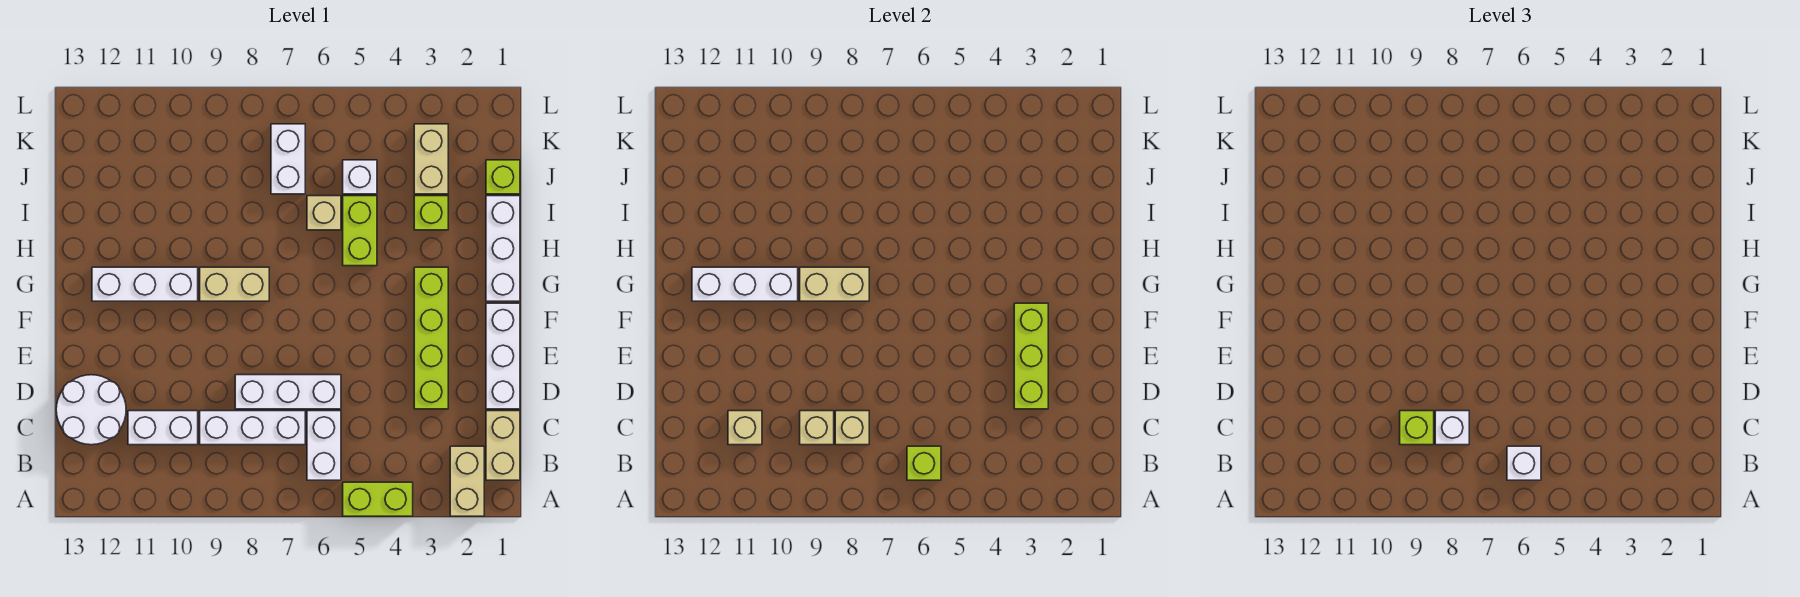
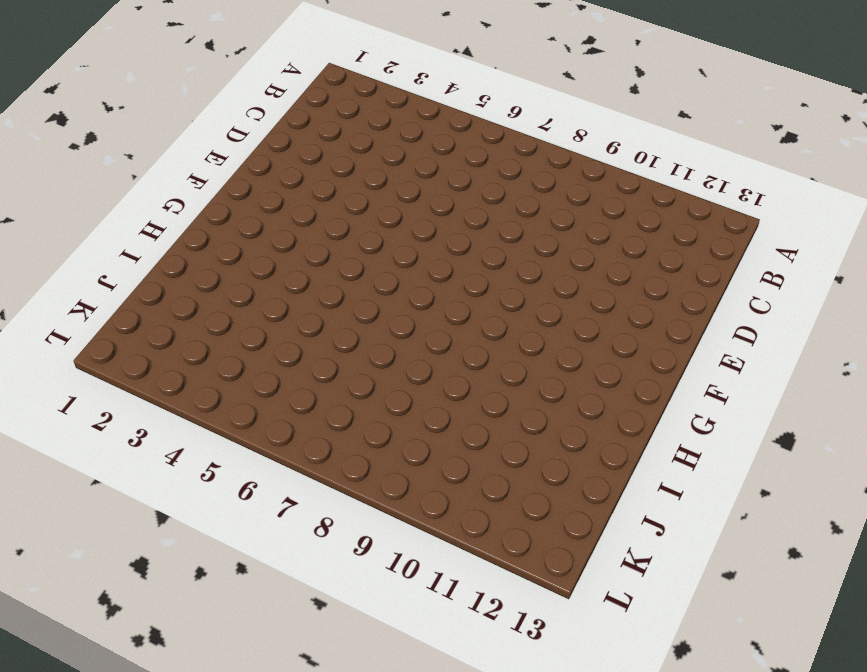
none -> tan 1x2 brick [450,446,484,516]
none -> lime 1x2 brick [343,482,413,516]
none -> tan 1x2 brick [486,411,520,480]
none -> white 1x2 brick [307,411,341,480]

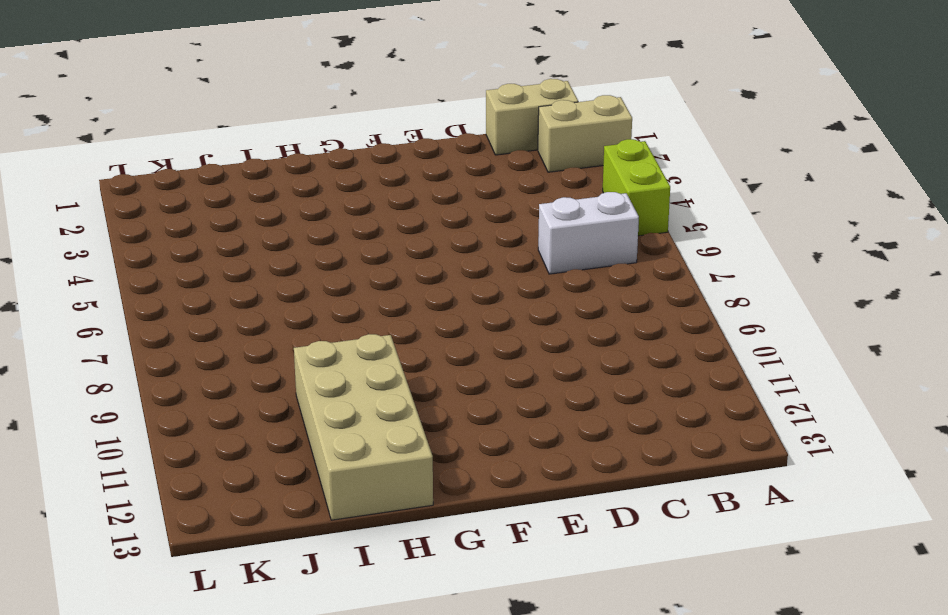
tan 2x4 brick [294,334,433,520] -> none
none -> white 1x3 brick [200,411,305,445]
none -> white 1x2 brick [128,411,198,445]
none -> white 2x2 round brick [56,375,126,445]
none -> white 1x3 brick [486,303,520,409]

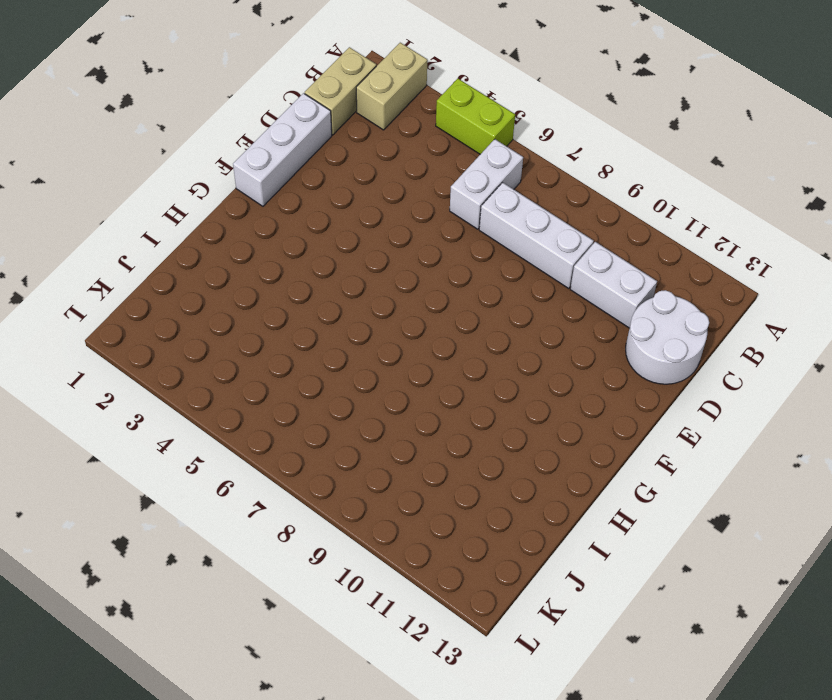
none -> lime 1x4 brick [414,267,448,409]
none -> white 1x3 brick [235,375,341,409]
none -> white 1x3 brick [486,196,520,301]
none -> tan 1x2 brick [200,267,269,301]

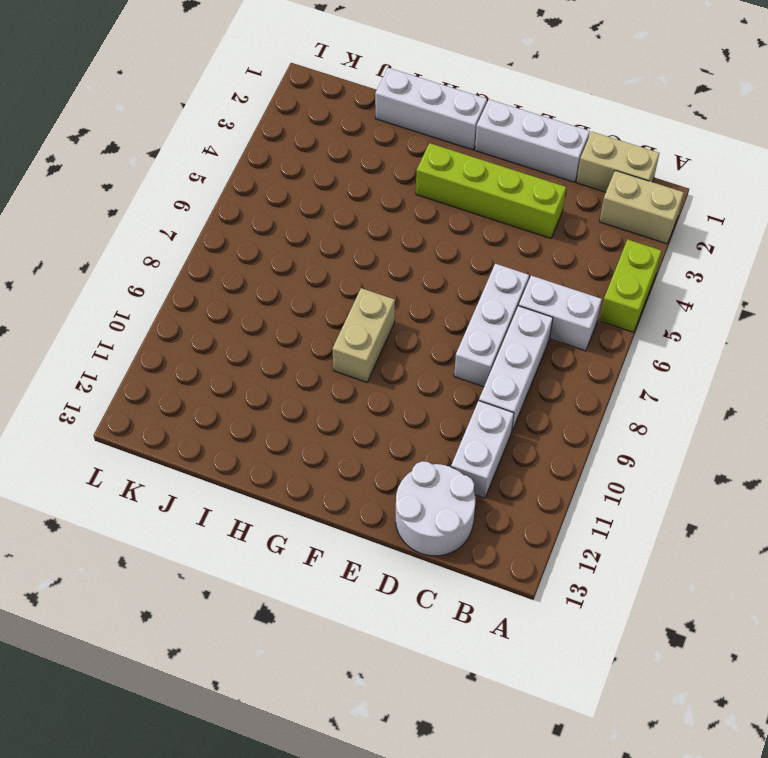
none -> white 1x3 brick [92,267,198,301]
none -> lime 1x2 brick [343,196,377,266]
none -> lime 1x1 brick [414,196,448,230]
none -> tan 1x1 brick [307,196,341,230]

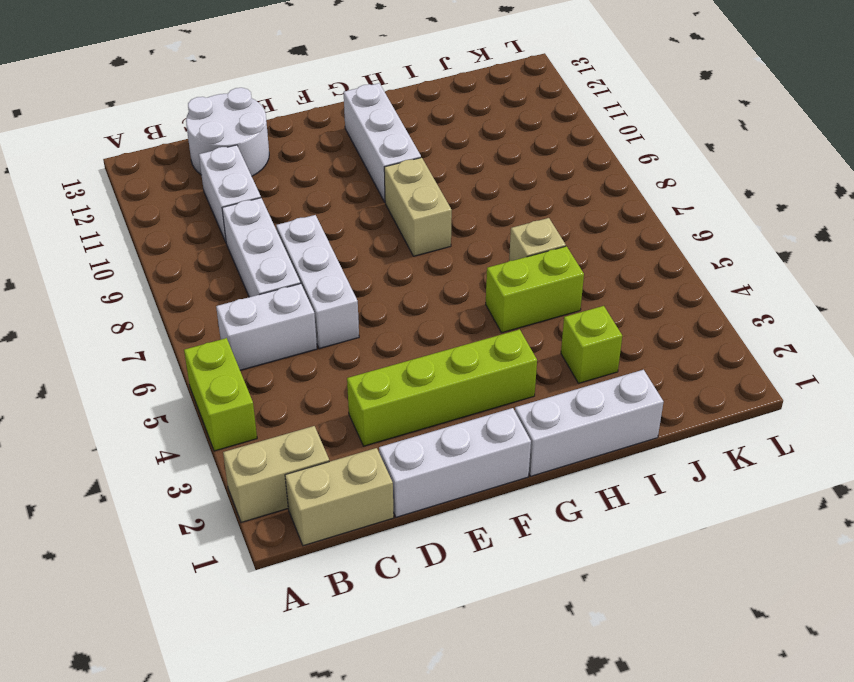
none -> lime 1x1 brick [486,160,520,194]
none -> tan 1x2 brick [414,124,448,194]
none -> white 1x1 brick [343,160,377,194]
none -> white 1x2 brick [271,124,305,194]

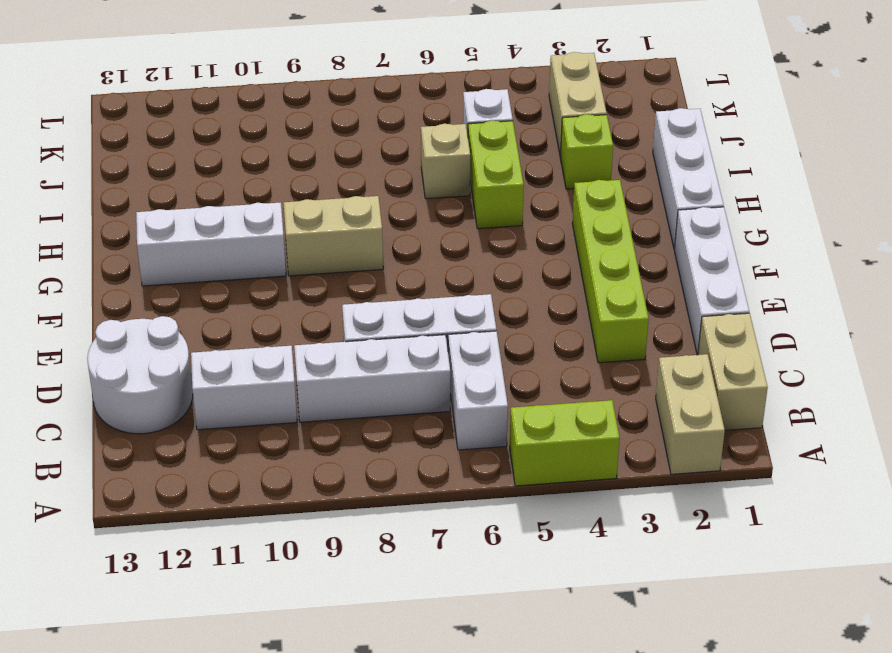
none -> lime 1x1 brick [486,160,520,194]
none -> white 1x2 brick [271,124,305,194]
none -> lime 1x1 brick [907,446,941,480]
none -> tan 1x1 brick [835,411,869,445]

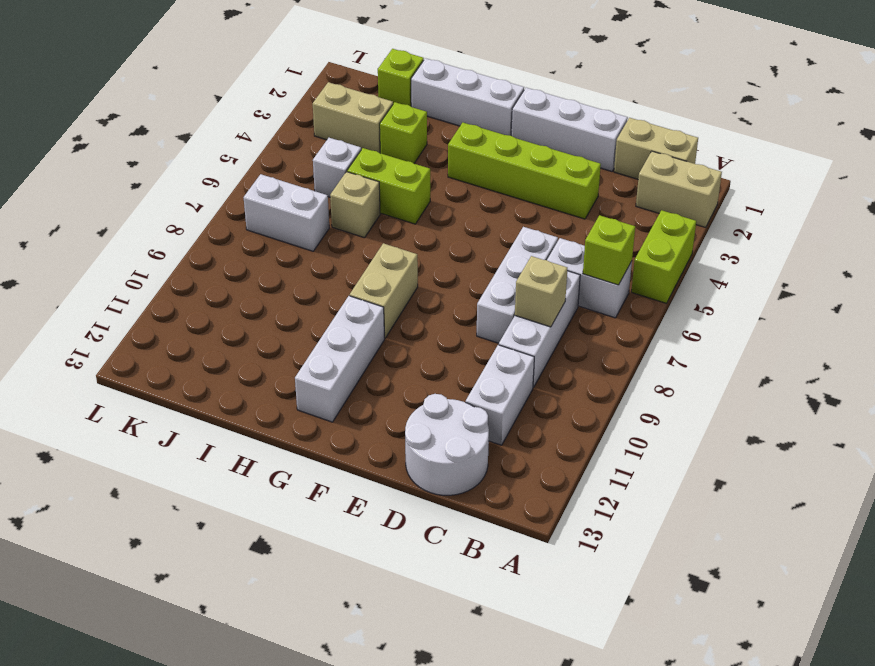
none -> tan 1x1 brick [800,411,834,445]
none -> tan 1x1 brick [728,411,762,445]
none -> lime 1x3 brick [1014,303,1048,409]
none -> tan 1x2 brick [800,267,869,301]

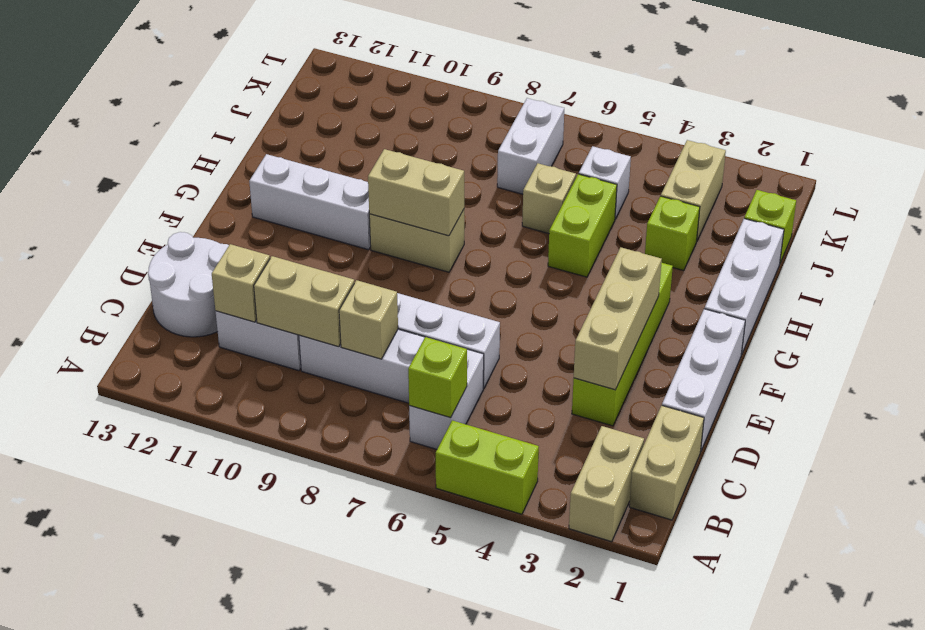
tan 1x2 brick [254,256,354,347] -> tan 1x1 brick [800,411,834,445]
tan 1x3 brick [574,247,662,390] -> lime 1x3 brick [1014,303,1048,409]
none -> white 1x3 brick [692,267,798,301]
none -> white 1x1 brick [1507,446,1541,480]
none -> white 1x1 brick [1435,411,1469,445]
none -> lime 1x1 brick [1400,411,1434,445]

